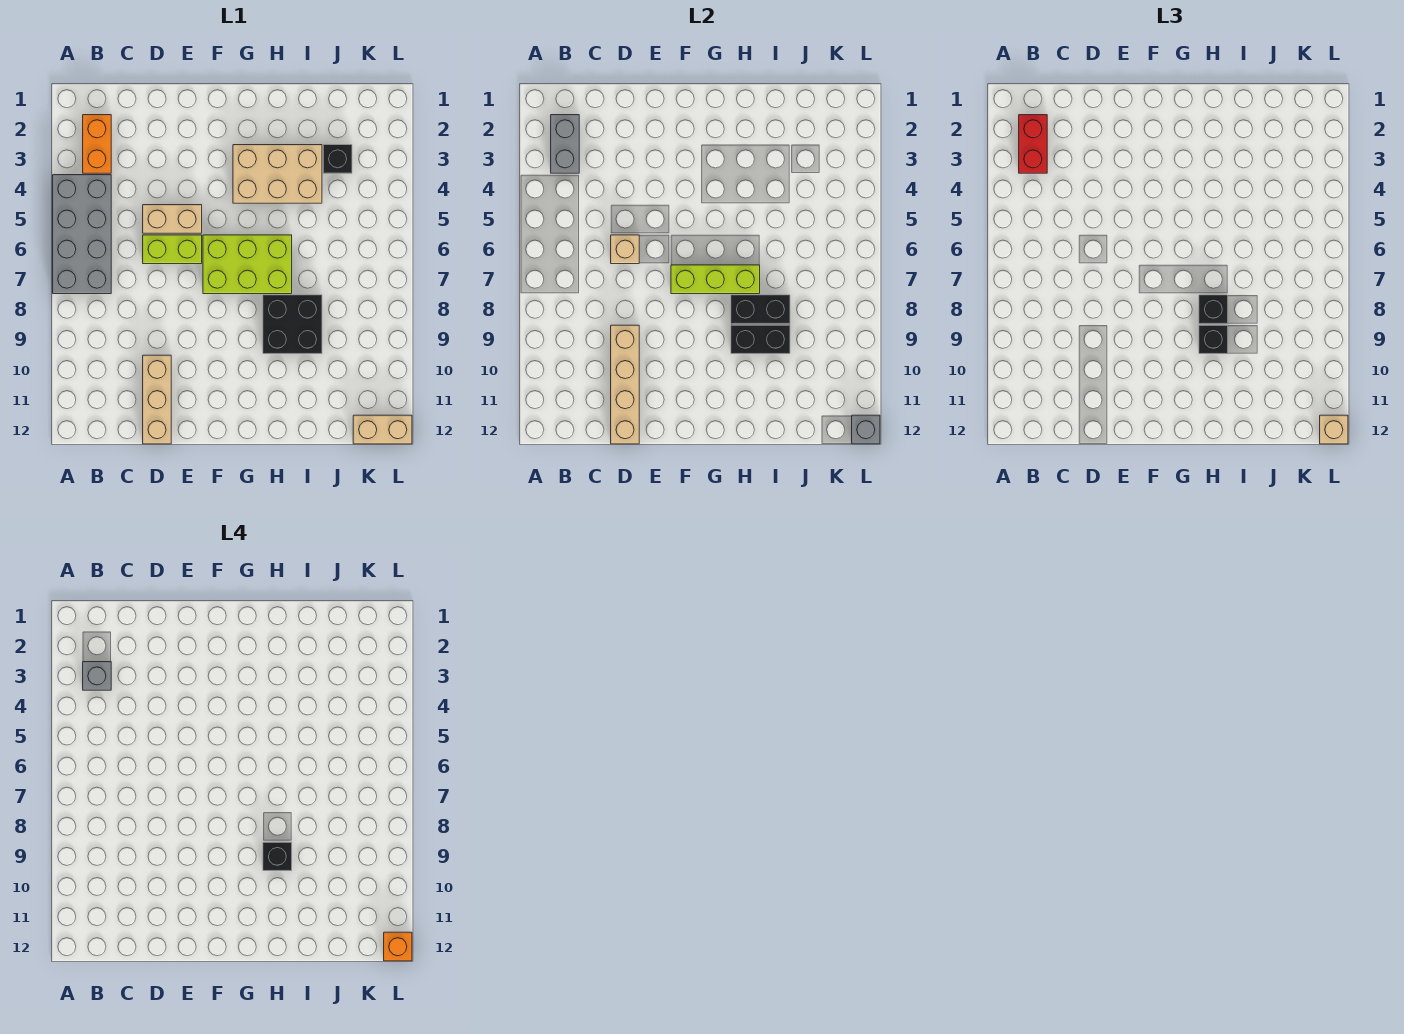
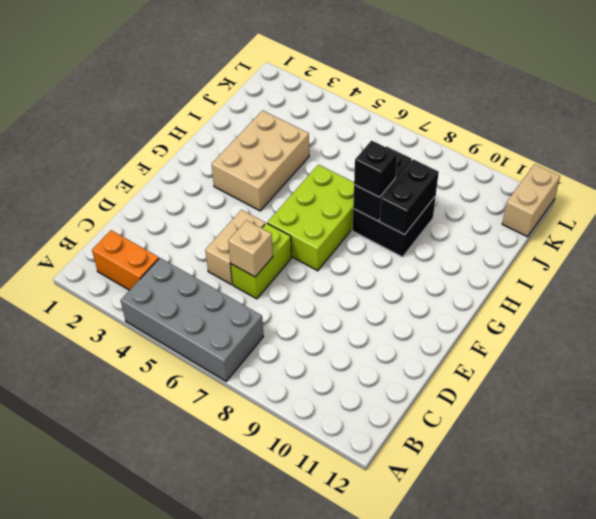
none -> tan 1x3 brick [143,355,171,444]
none -> black 1x1 brick [323,145,352,173]
none -> grey 1x2 brick [551,115,579,173]

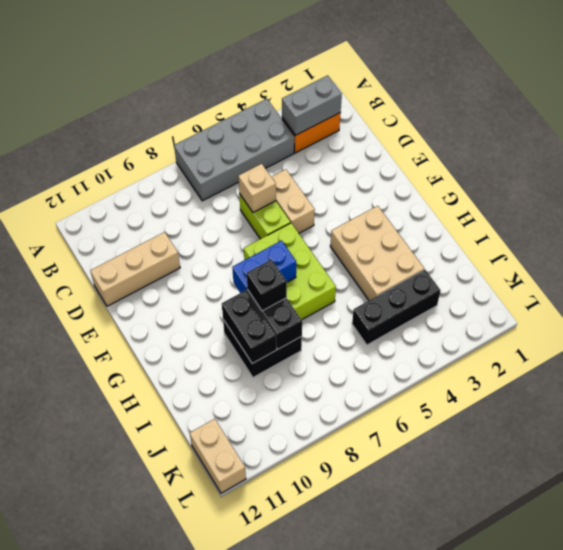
blue 1x2 brick [232,241,296,293] -> lime 1x3 brick [671,265,760,294]
black 1x3 brick [352,270,441,345] -> black 1x1 brick [323,145,352,173]
none -> tan 1x4 brick [611,325,639,444]
none -> grey 1x1 brick [852,415,880,444]
none -> red 1x2 brick [1019,115,1047,173]

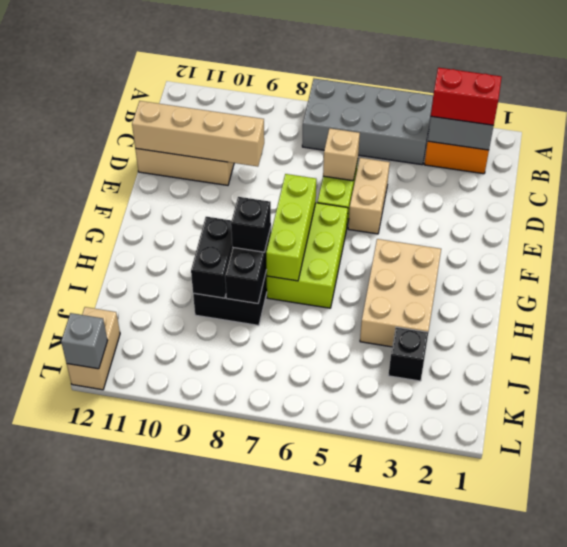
none -> black 1x1 brick [1199,325,1228,354]
none -> tan 1x1 brick [1320,415,1348,444]
none -> grey 1x1 brick [83,662,111,690]

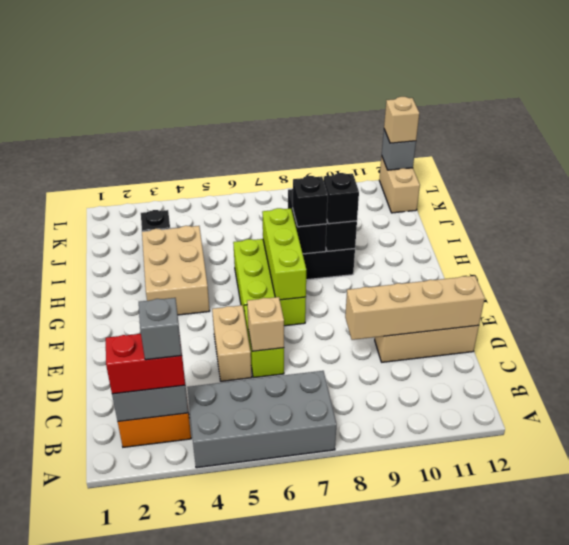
none -> black 1x1 brick [263,842,292,871]
none -> orange 1x1 brick [384,932,412,961]

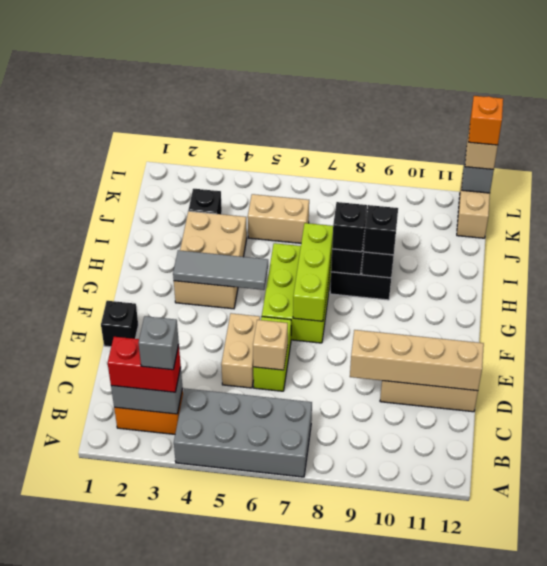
black 1x1 brick [101,301,138,347] -> black 1x1 brick moved to [263,842,292,871]
grey 1x3 tile [173,250,268,290] -> none
tan 1x2 brick [248,194,309,243] -> none

